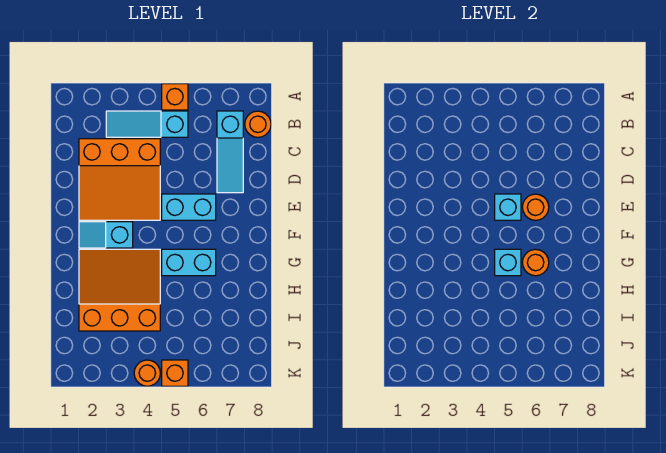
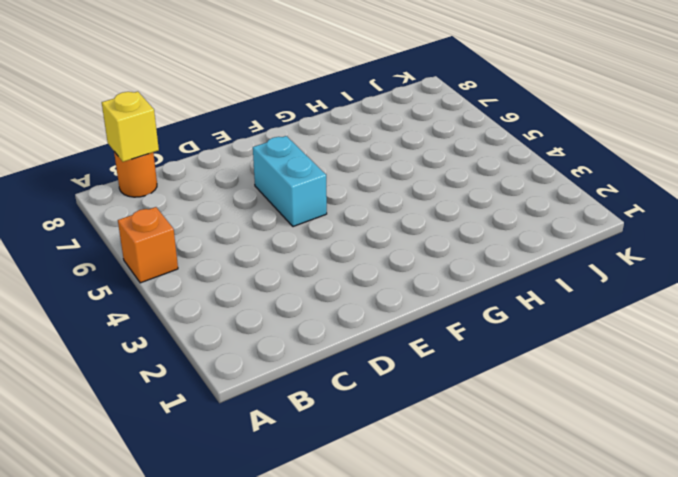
yellow 1x1 brick [102,92,159,162] -> none
none -> cyan 1x3 slope [106,111,188,137]
none -> cyan 1x3 slope [217,111,243,193]
none -> orange 3x3 slope [79,139,160,220]

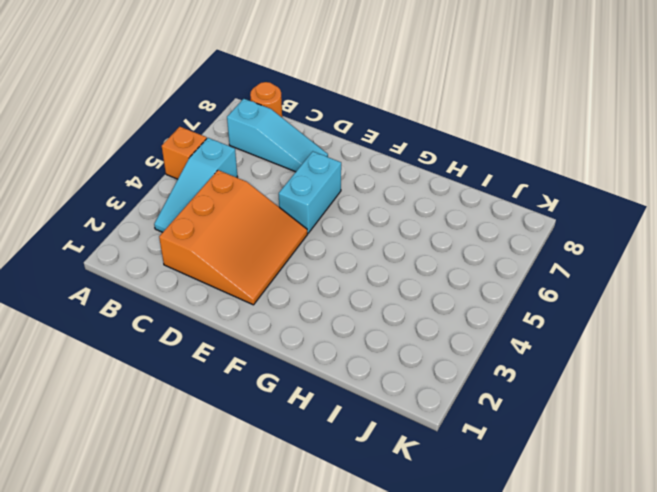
none -> cyan 1x2 slope [79,222,133,248]
none -> orange 3x3 slope [79,249,160,331]
none -> cyan 1x2 brick [162,249,216,276]

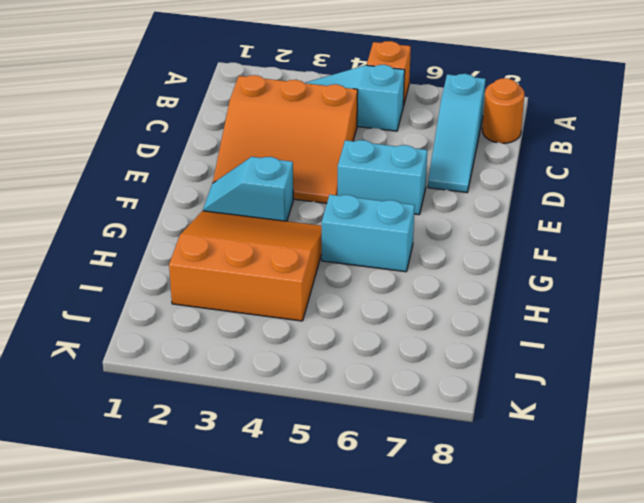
none -> orange 1x1 round brick [134,360,160,386]
none -> orange 1x1 brick [162,360,188,386]
none -> cyan 1x1 brick [495,194,521,220]

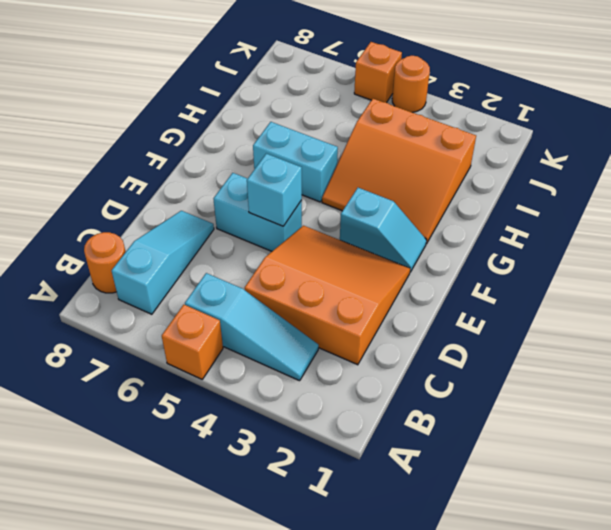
none -> orange 1x1 round brick [522,194,549,220]
none -> cyan 1x1 brick [495,249,521,276]
none -> orange 1x1 round brick [522,249,549,276]

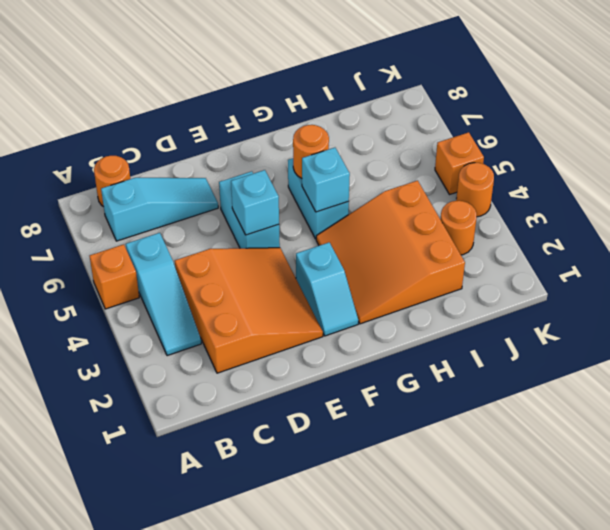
orange 1x1 round brick [440,201,477,255] -> orange 1x1 round brick moved to [522,194,549,220]

